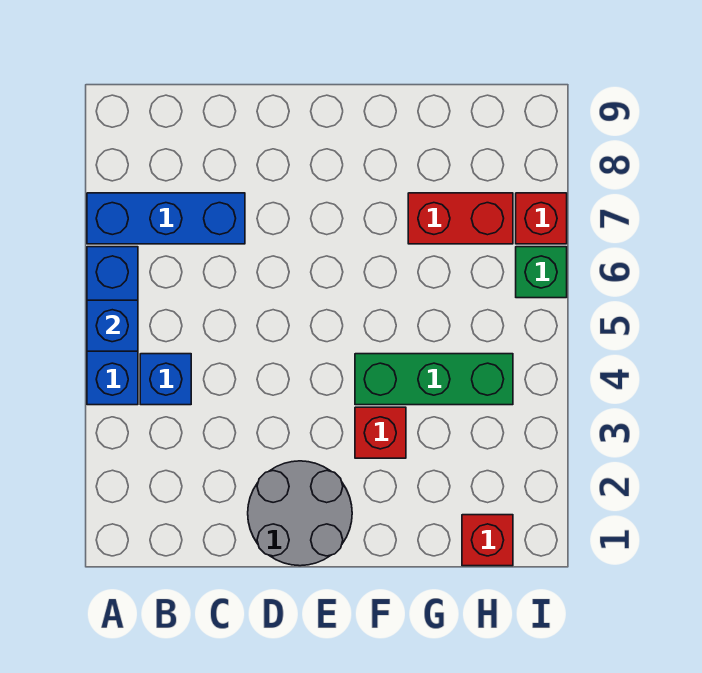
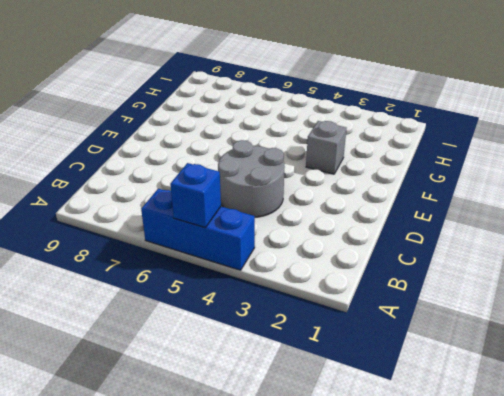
grey 2x2 round brick [218,140,285,217] -> grey 2x2 round brick moved to [248,461,352,566]
grey 1x1 brick [306,121,347,174] -> red 1x1 brick [355,407,406,458]
none -> blue 1x3 brick [87,193,245,244]
none -> blue 1x1 brick [140,354,191,405]

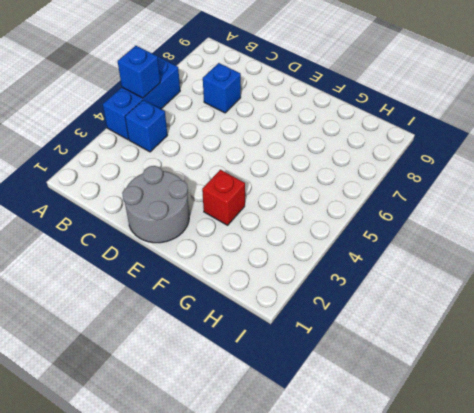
blue 1x1 brick [203,63,241,113] -> blue 1x3 brick [87,193,245,244]
none -> green 1x3 brick [355,354,513,405]
none -> red 1x2 brick [408,193,513,244]

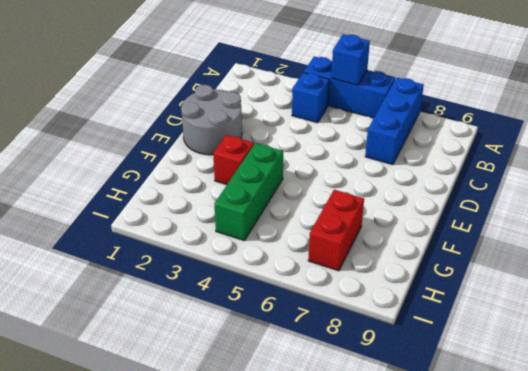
none -> red 1x1 brick [462,515,513,566]
none -> green 1x1 brick [516,247,567,298]

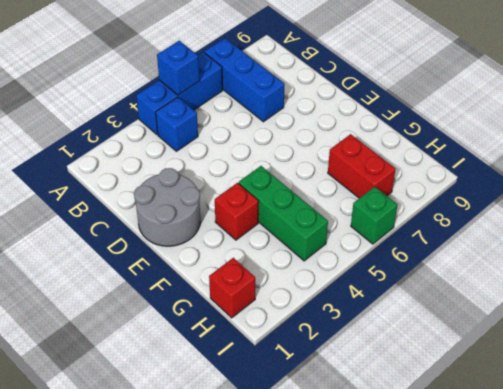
none -> red 1x1 brick [516,193,567,244]

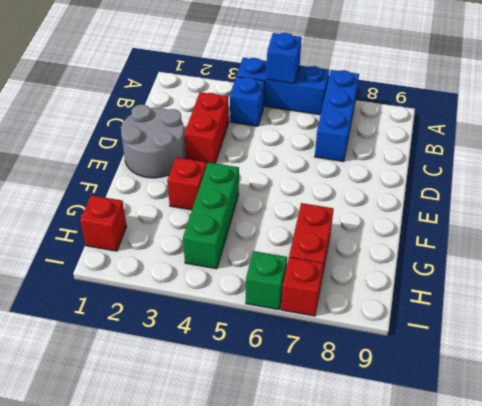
red 1x2 brick [184,92,229,163] -> none

